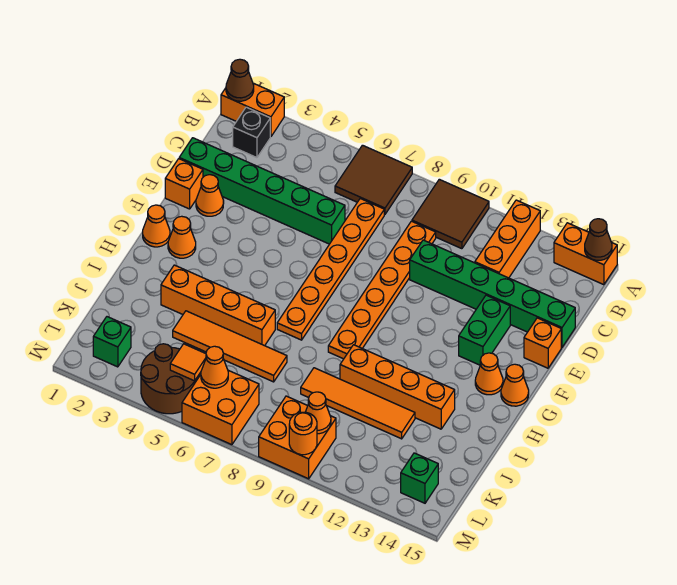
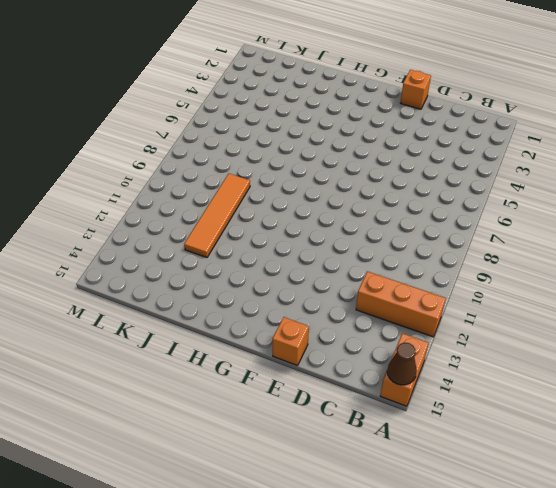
none -> orange 1x2 brick [221,83,284,137]
none -> brown 2x2 tile [335,145,412,214]
none -> brown 2x2 tile [412,179,489,249]
none -> black 1x1 brick [233,107,270,158]

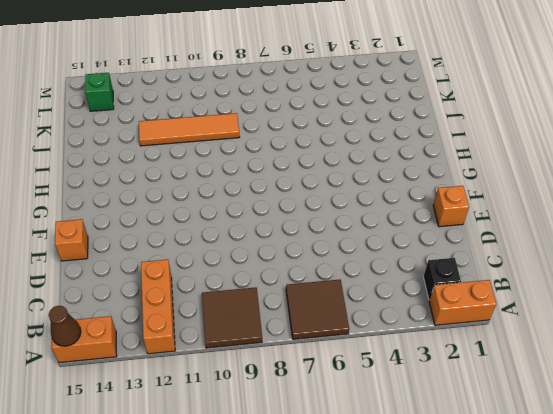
none -> orange 1x6 plate [277,199,384,340]
none -> orange 1x6 plate [328,221,436,359]
none -> green 1x6 brick [179,138,345,244]
none -> green 1x6 brick [410,240,575,347]

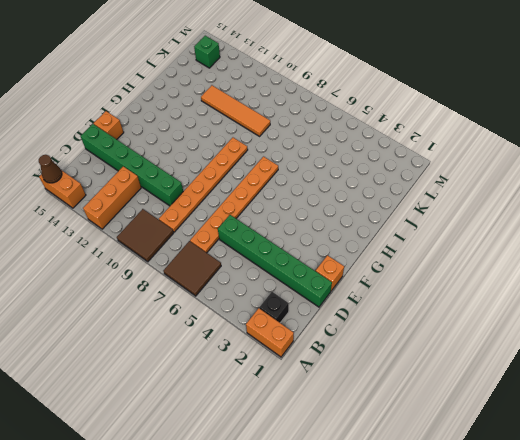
none -> orange 1x1 cone [196,175,224,216]
none -> green 1x2 brick [459,295,510,365]
none -> orange 1x1 cone [143,205,170,247]
none -> orange 1x1 cone [168,216,196,258]

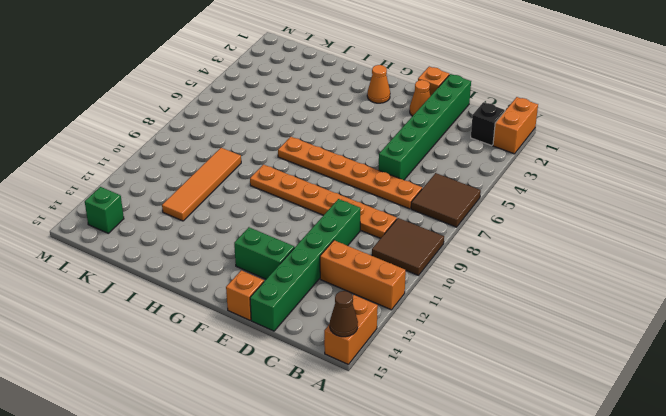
none -> orange 1x1 cone [143,205,170,247]
none -> orange 1x1 cone [475,353,503,395]
none -> orange 1x1 cone [501,364,529,406]
none -> orange 1x4 brick [161,265,275,346]

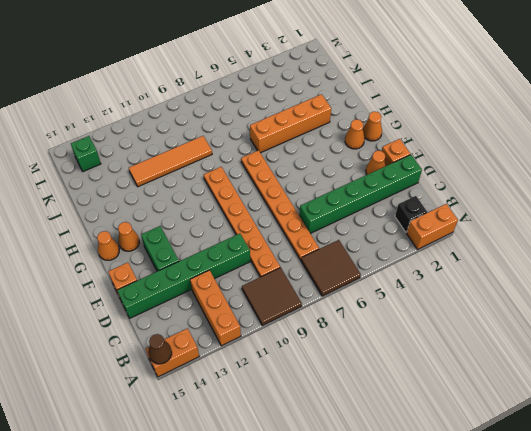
none -> orange 1x4 brick [340,345,455,429]
none -> orange 1x4 tile [173,311,287,382]
none -> green 1x1 brick [93,317,131,367]
none -> brown 2x2 round brick [141,344,198,414]

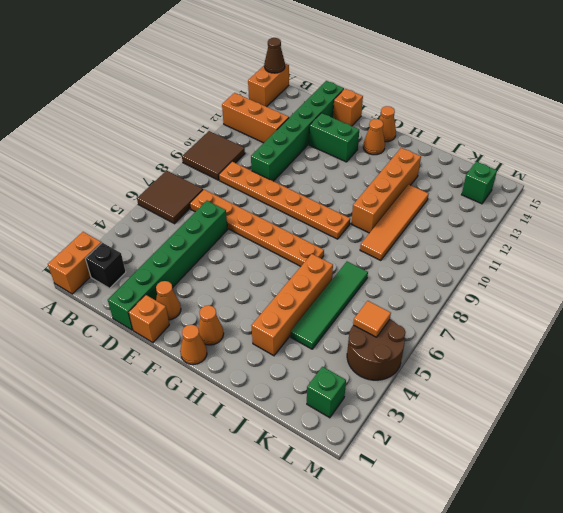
green 1x4 tile [291,262,368,349] -> orange 1x4 tile [173,311,287,382]
none -> orange 2x2 brick [182,370,259,445]
none -> orange 2x2 brick [259,396,336,479]
none -> brown 1x1 cone [226,59,254,101]
none -> orange 1x1 cone [201,346,228,388]

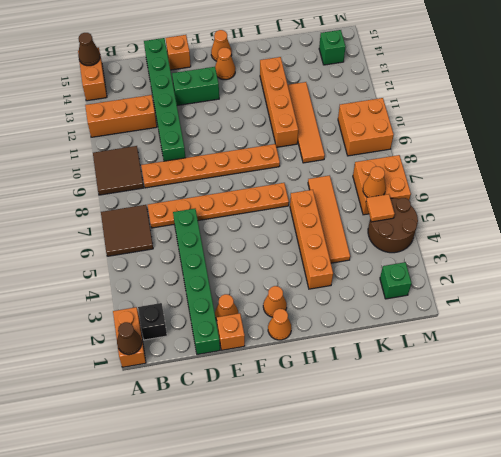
none -> orange 1x1 cone [306,392,331,434]
none -> orange 1x1 round brick [289,412,317,455]

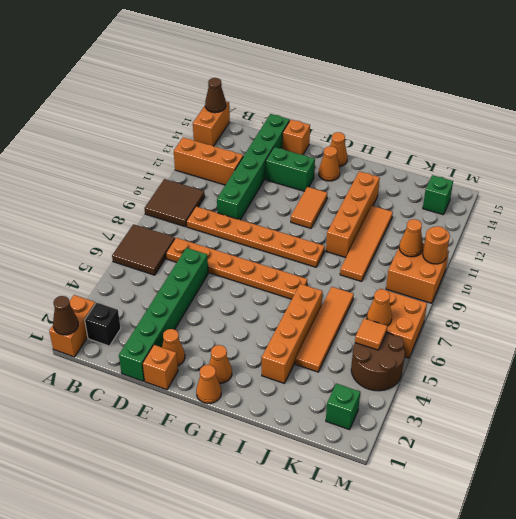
orange 1x2 tile [291,187,327,228] -> none

